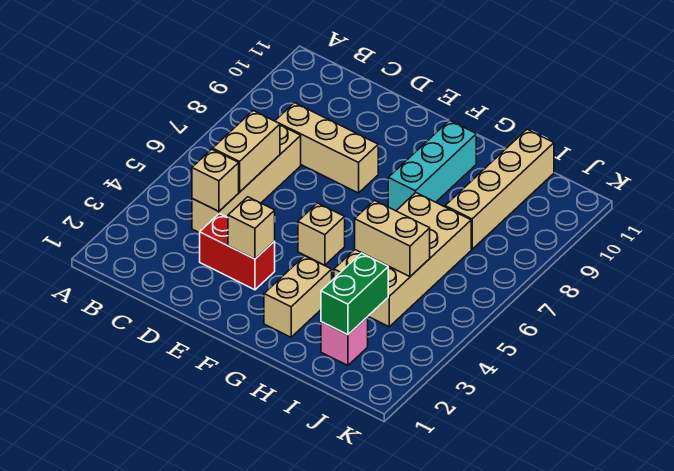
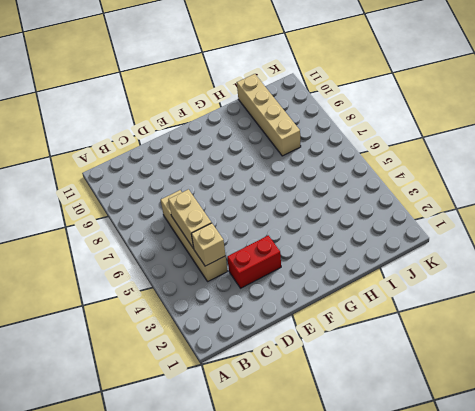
none -> tan 1x3 brick [275,103,378,193]
none -> tan 1x1 brick [298,203,345,265]
none -> tan 1x2 brick [264,256,332,337]

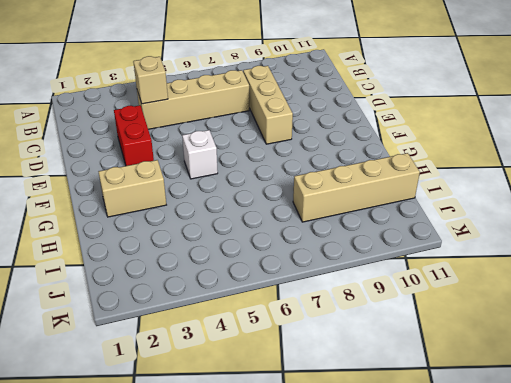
white 1x1 brick [182,130,218,179] -> tan 1x1 brick [298,203,345,265]
none -> cyan 1x3 brick [388,120,476,211]
none -> tan 2x4 brick [334,193,471,327]
none -> pink 1x1 brick [321,317,368,365]

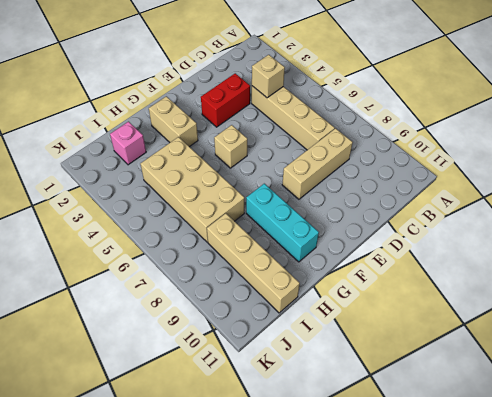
none -> tan 1x2 brick [213,111,280,192]
none -> tan 1x1 brick [228,197,275,259]
none -> tan 1x2 brick [355,200,430,276]

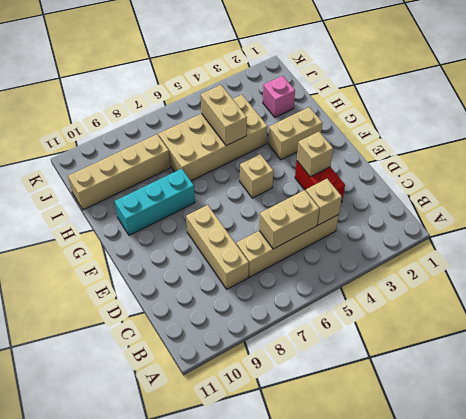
none -> green 1x2 brick [321,253,388,335]

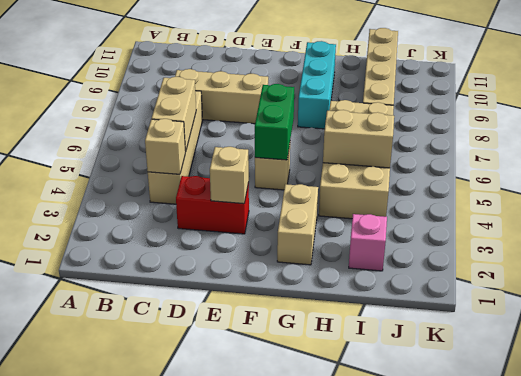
green 1x2 brick [255,84,294,160] -> green 1x2 brick moved to [321,253,388,335]

